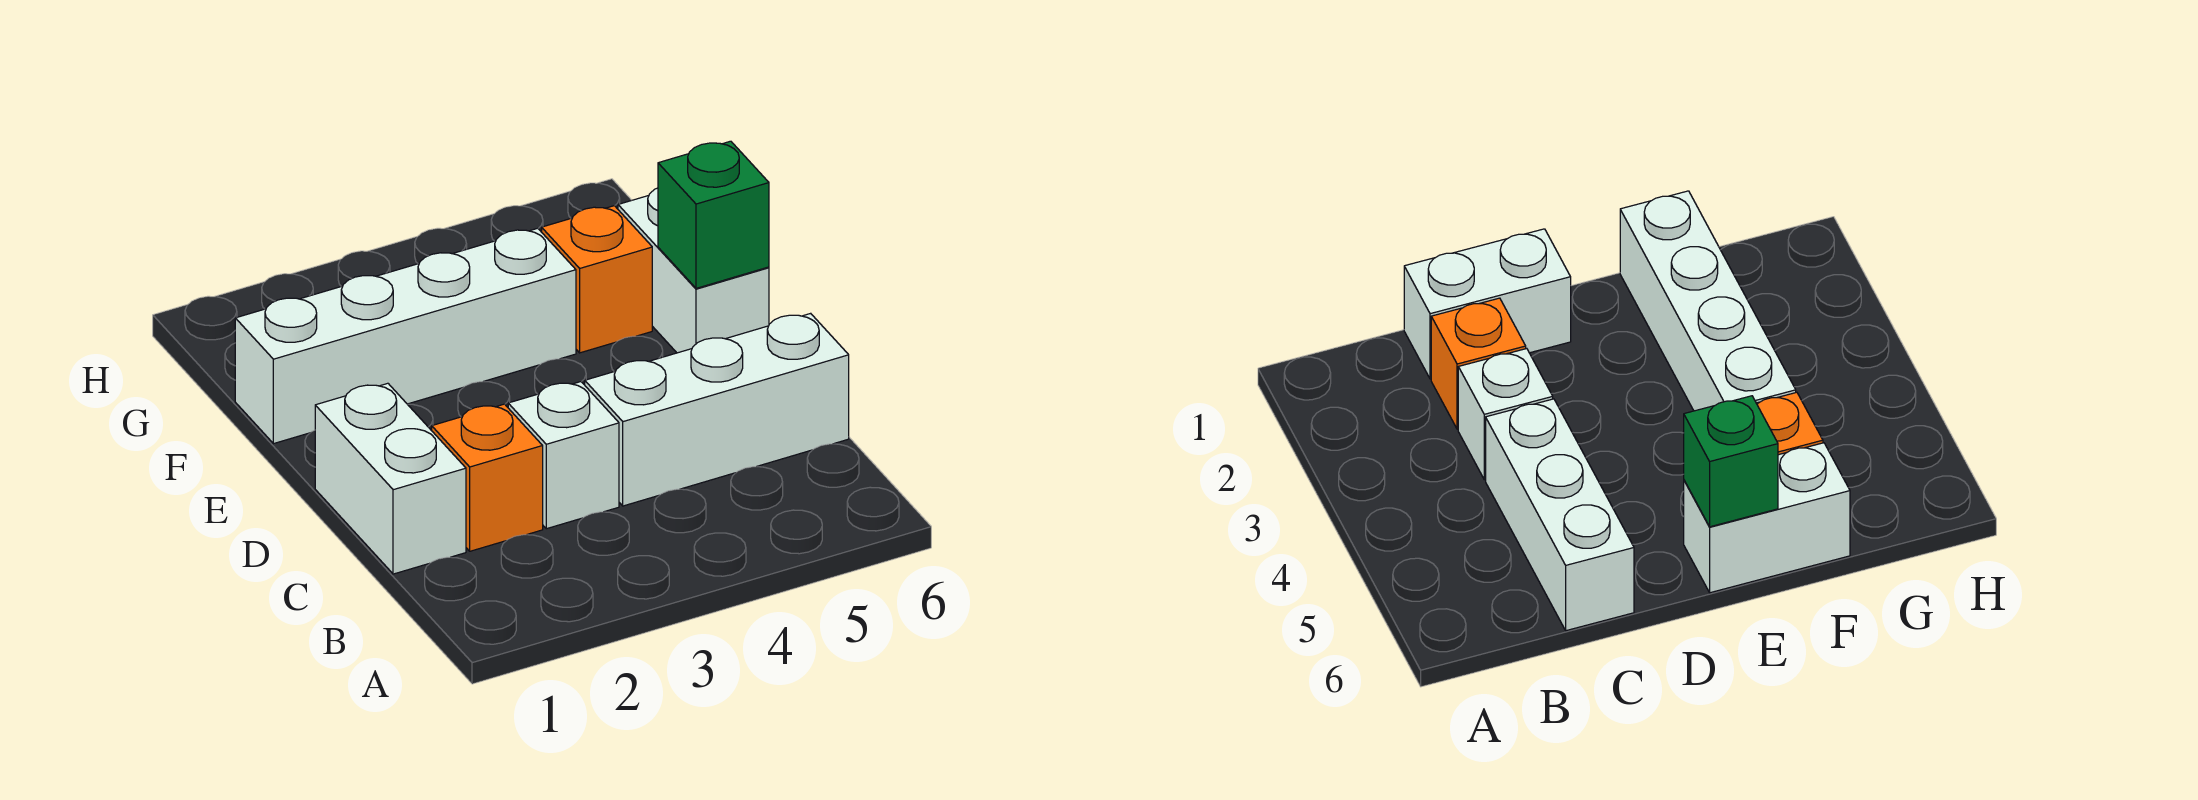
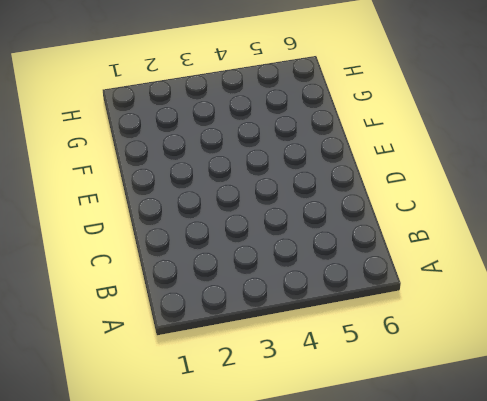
none -> white 1x2 brick [315,383,466,574]
none -> orange 1x1 brick [432,404,543,551]

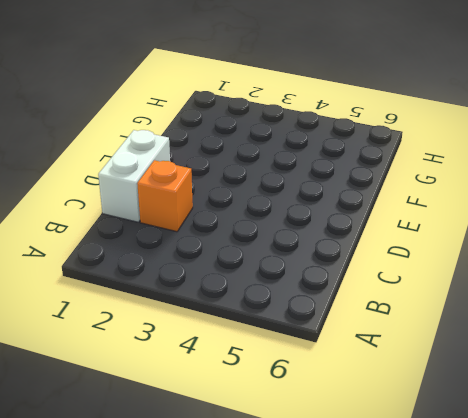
none -> white 1x1 brick [508,382,619,529]
none -> white 1x3 brick [585,313,849,506]

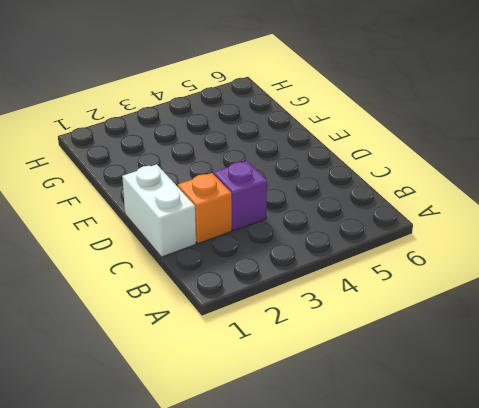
purple 1x1 brick [214,161,267,231] -> white 1x1 brick [508,382,619,529]
none -> white 1x3 brick [585,313,849,506]
none -> white 1x2 brick [618,188,769,353]

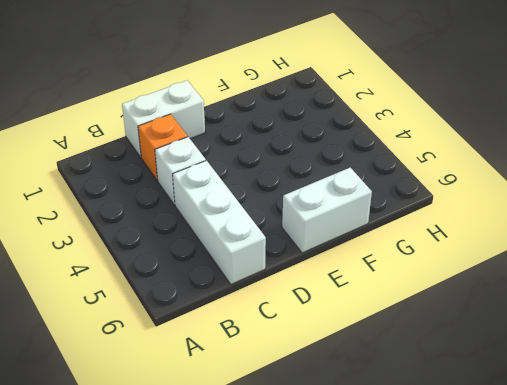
none -> white 1x4 brick [235,228,576,444]
none -> orange 1x1 brick [542,206,652,353]

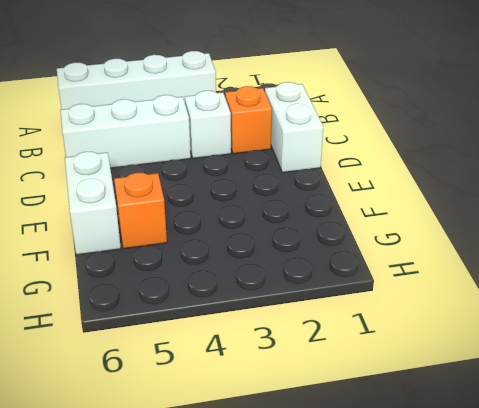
white 1x4 brick [57,51,216,110] -> white 1x4 brick moved to [235,228,576,444]
none -> green 1x1 brick [658,141,769,288]

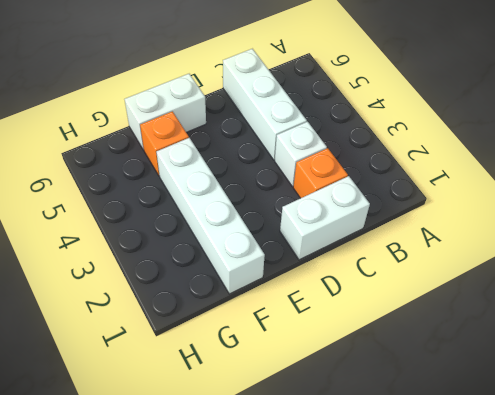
none -> green 1x1 brick [658,141,769,288]

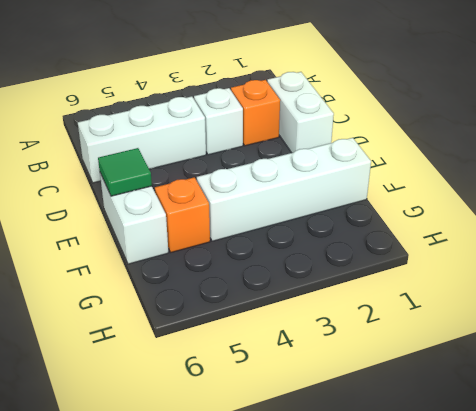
green 1x1 tile [98,148,152,196] -> green 1x1 brick [658,141,769,288]

